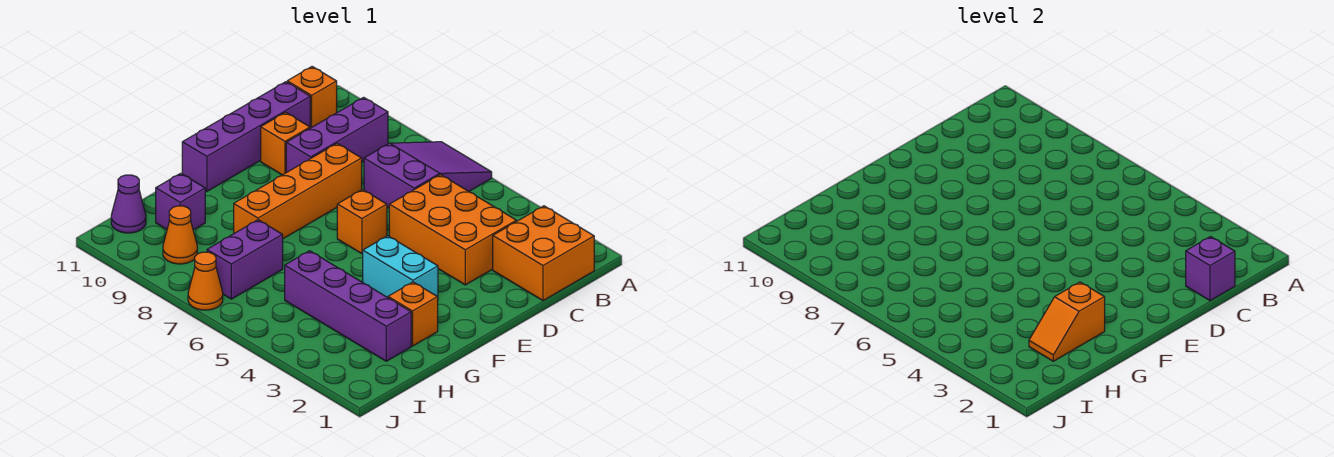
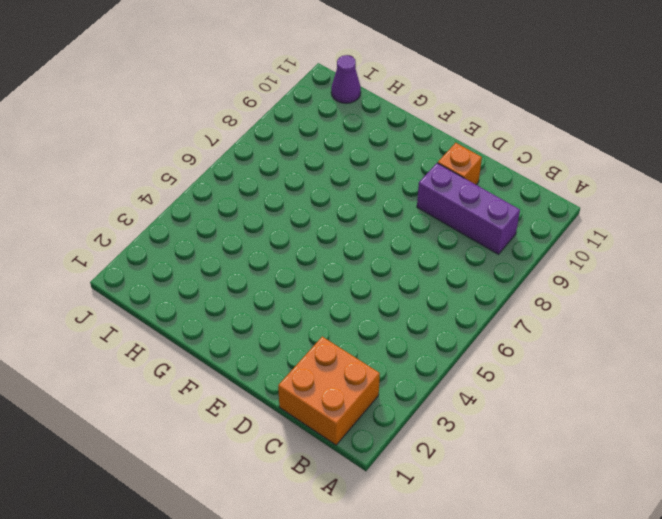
none -> purple 2x3 slope [364,142,492,208]
none -> orange 1x1 brick [287,67,337,128]
none -> orange 2x3 brick [389,175,516,285]

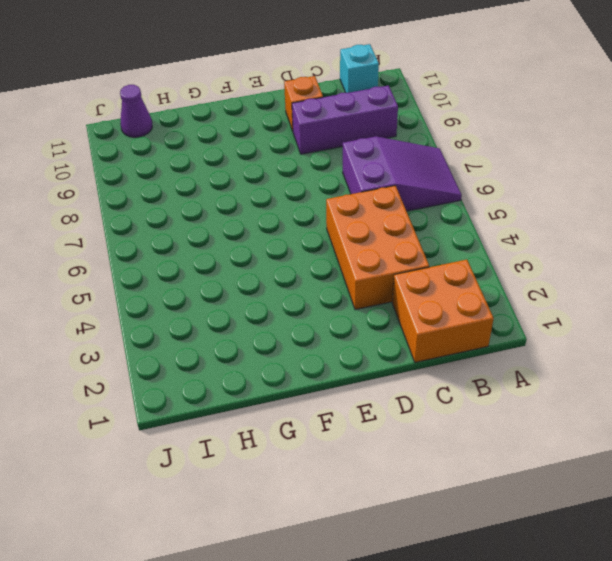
cyan 1x1 brick [340,44,379,93] -> orange 1x1 brick [287,67,337,128]
none -> purple 1x4 brick [182,82,310,191]
none -> orange 1x4 brick [234,144,362,239]
none -> orange 1x1 brick [337,190,387,254]

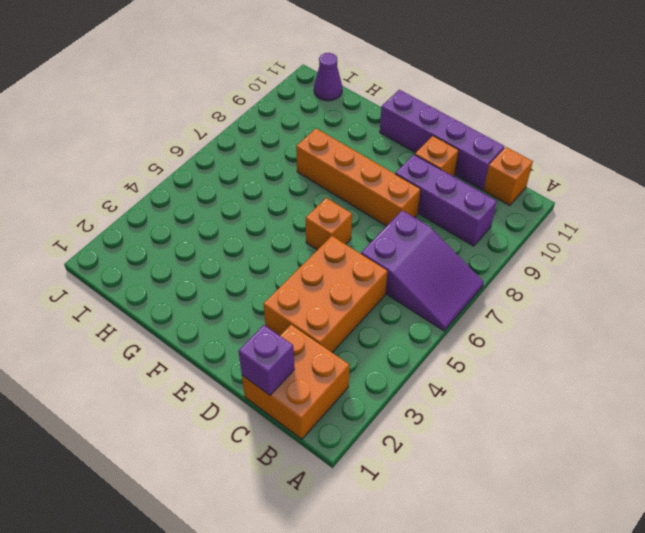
none -> cyan 1x2 brick [363,236,438,298]
none -> orange 1x1 brick [388,282,438,346]
none -> purple 1x4 brick [285,251,411,361]

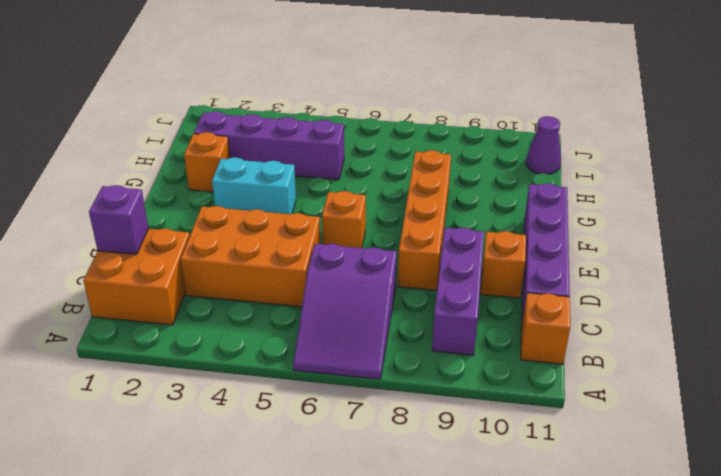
none -> purple 1x2 brick [207,220,283,299]
none -> purple 1x1 brick [156,173,205,230]
none -> orange 1x1 cone [163,206,197,264]

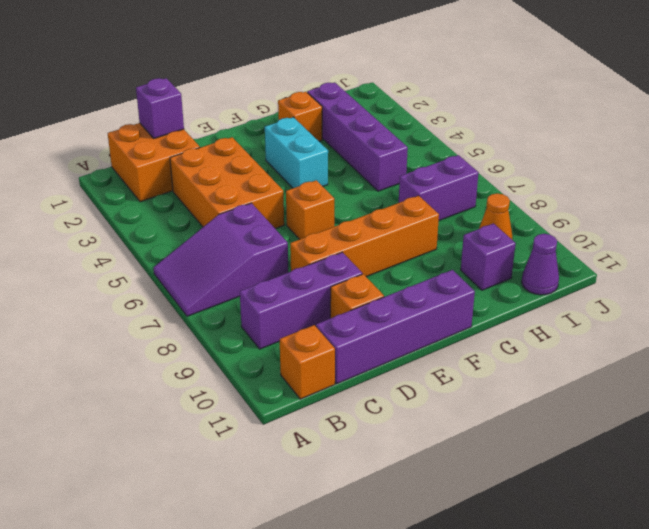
none -> orange 1x1 cone [188,252,223,310]
none -> orange 1x2 slope [1029,282,1105,361]

